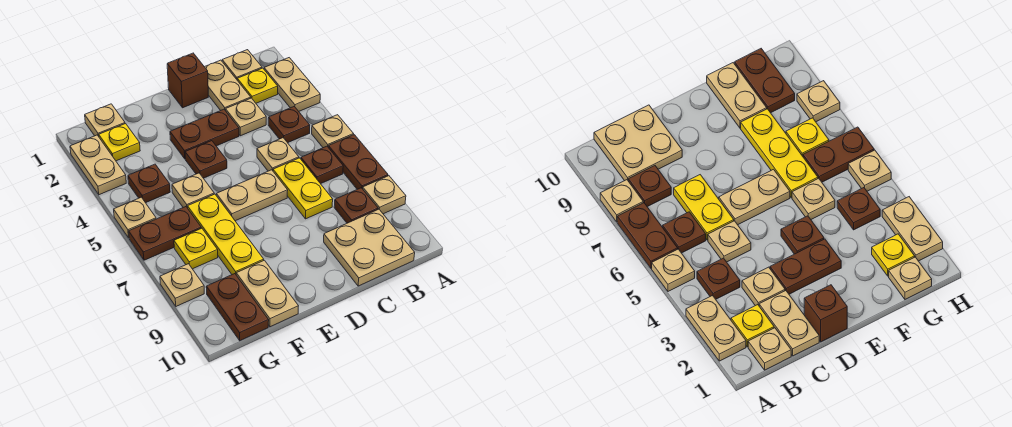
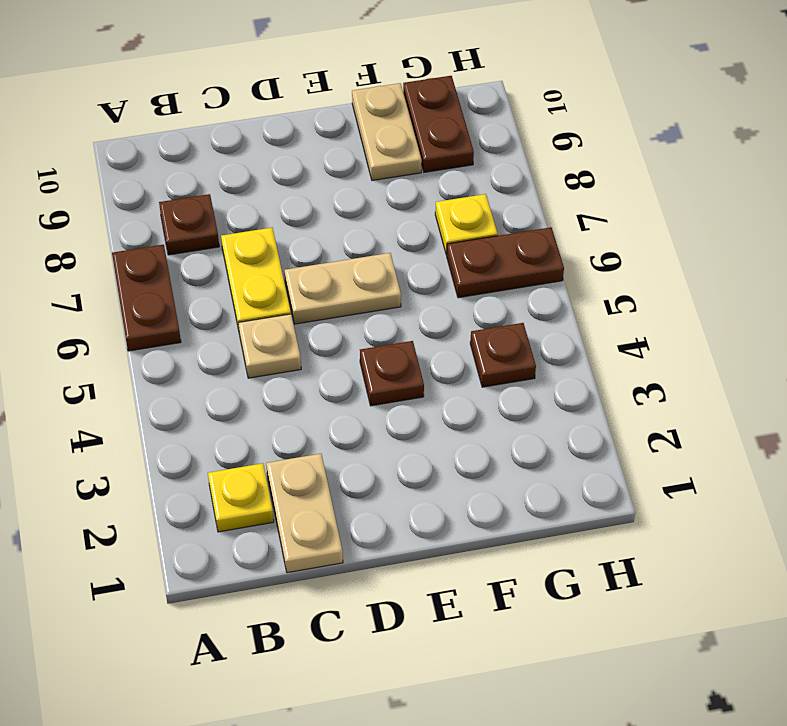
none -> tan 1x2 plate [264,58,320,111]
none -> tan 1x1 plate [312,115,354,148]
none -> tan 1x1 plate [363,176,406,214]
none -> tan 1x1 plate [222,50,262,79]

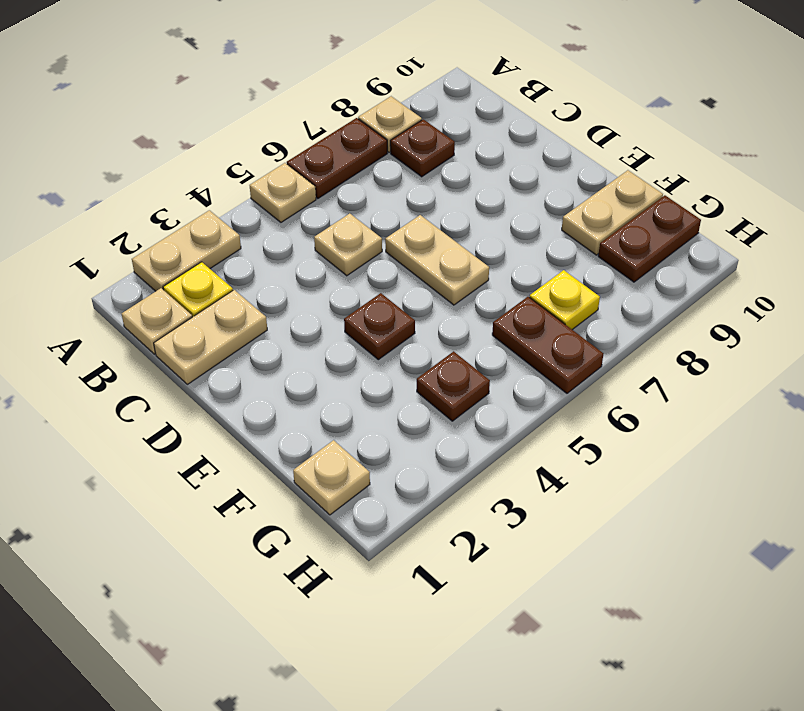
none -> brown 1x1 plate [268,106,310,143]
none -> brown 1x1 plate [301,146,343,184]
none -> tan 2x2 plate [324,209,415,286]
none -> tan 1x1 plate [226,98,266,136]

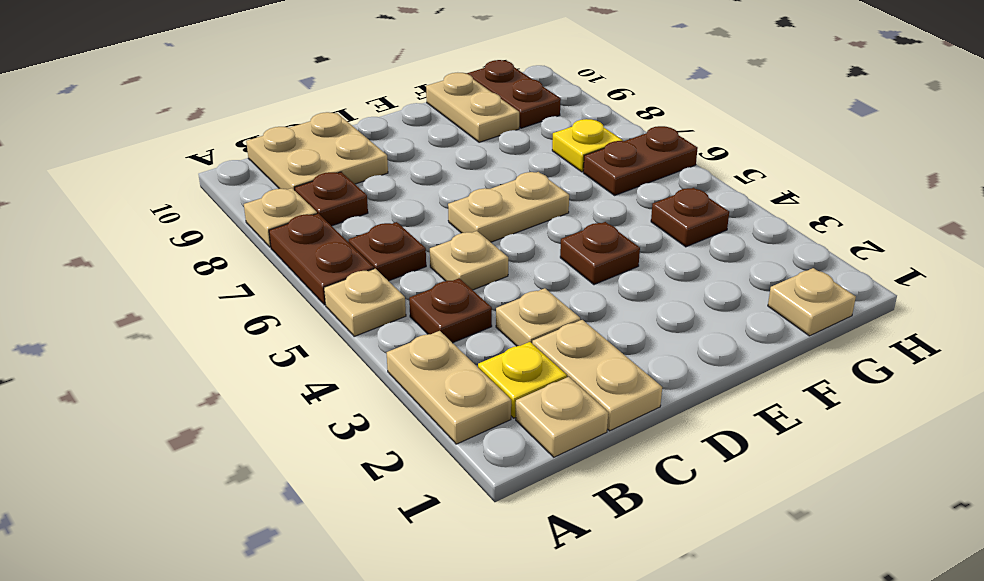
none -> yellow 1x2 plate [273,158,333,219]
none -> brown 1x1 brick [167,53,208,108]
none -> brown 1x2 plate [170,109,239,159]
none -> tan 1x1 plate [172,173,214,208]

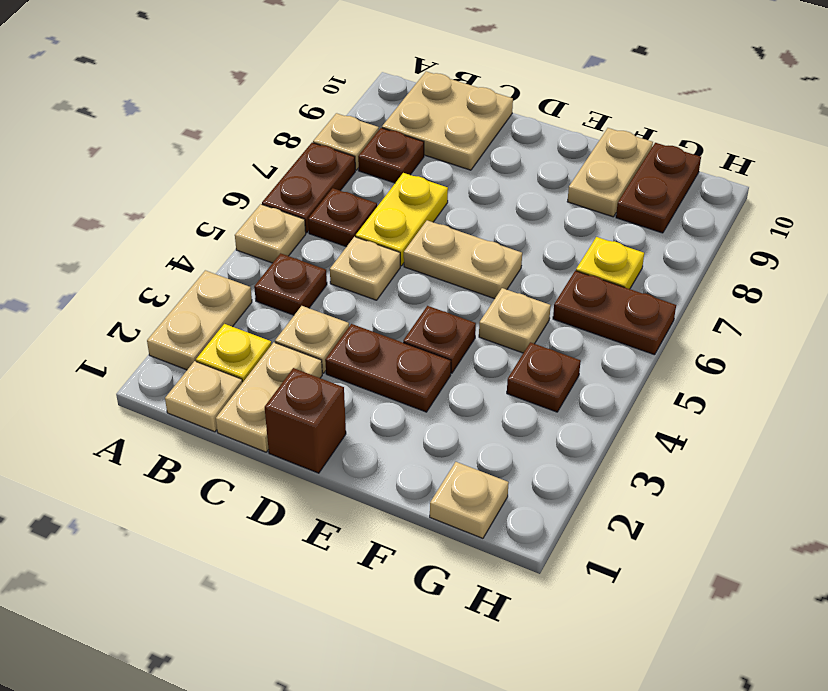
none -> yellow 1x3 plate [188,194,264,274]
none -> yellow 1x1 plate [99,124,140,161]
none -> tan 1x2 plate [70,135,126,195]
none -> tan 1x1 plate [114,197,156,238]

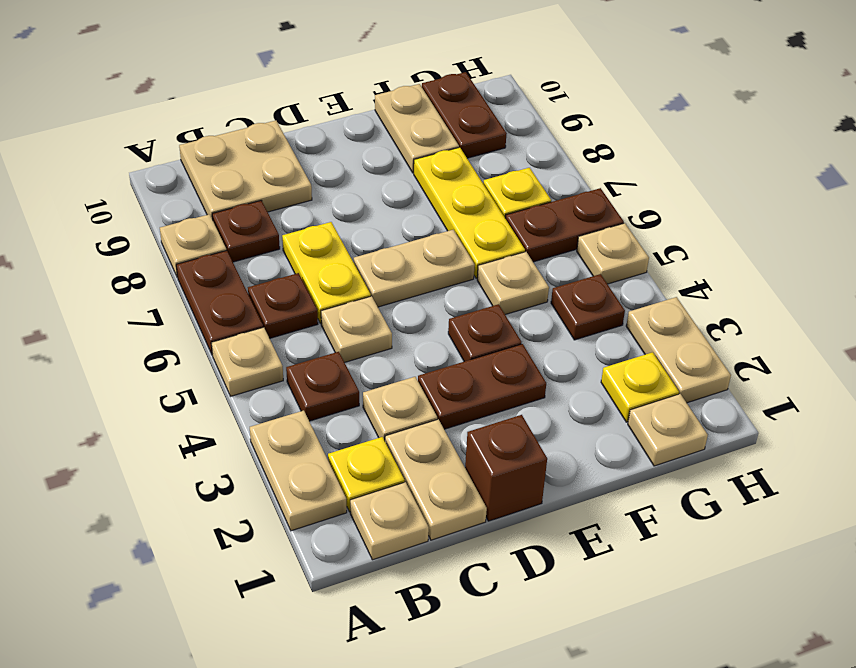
none -> tan 1x1 plate [160,264,204,306]

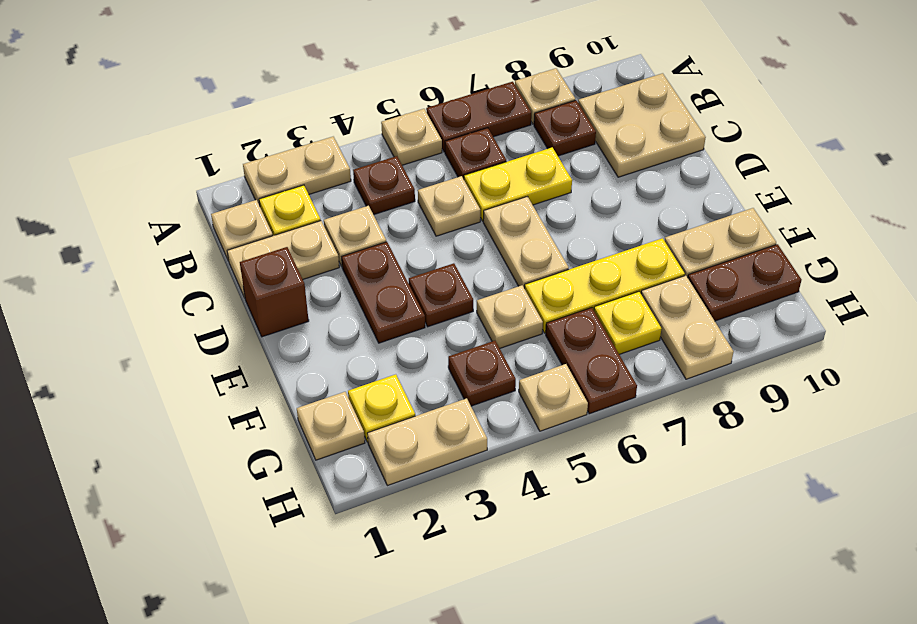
tan 1x2 plate [641,276,734,379] -> tan 1x1 plate [160,264,204,306]

